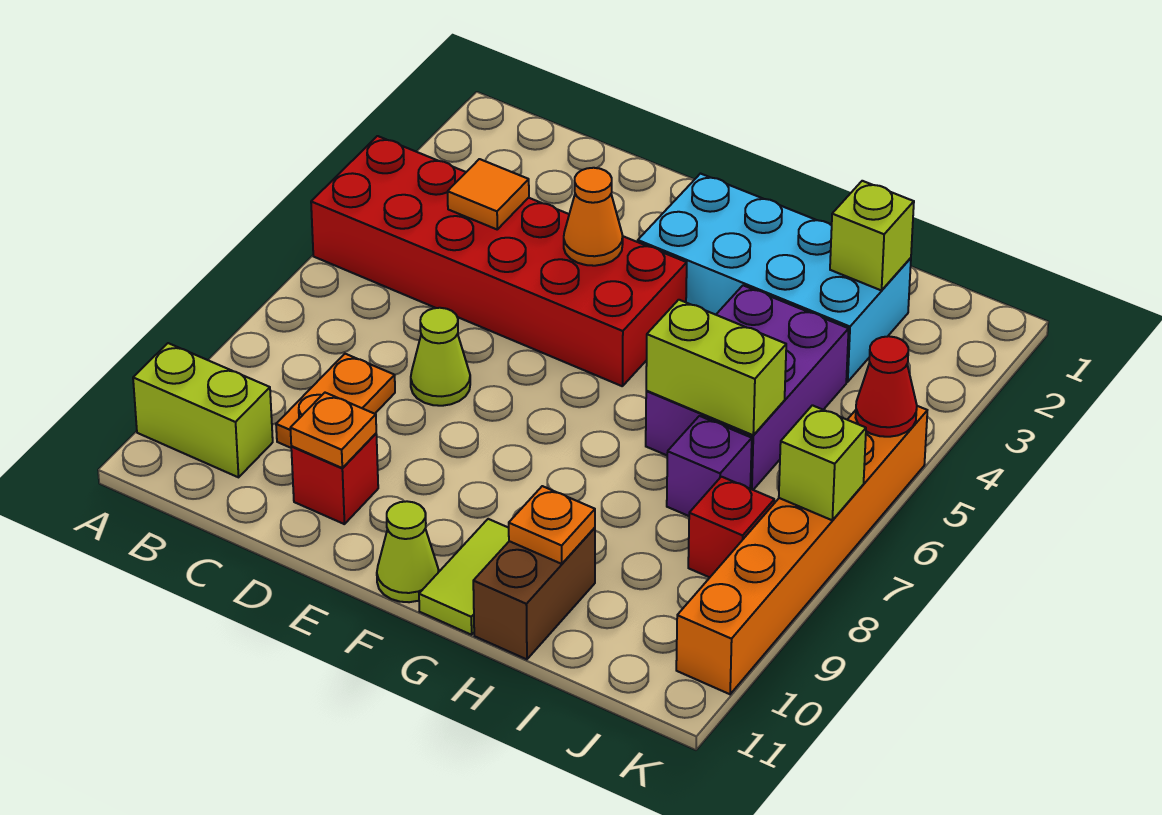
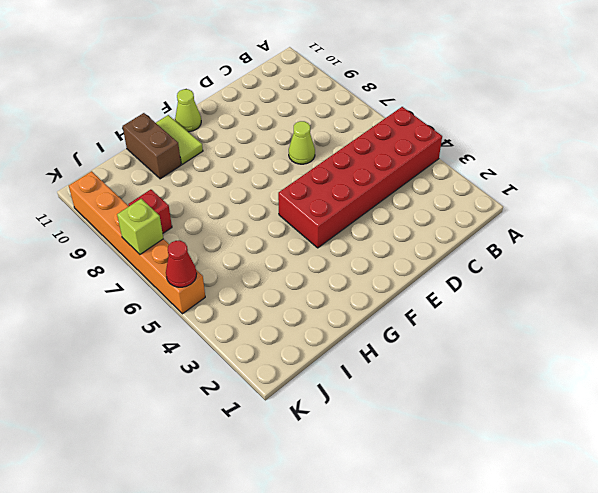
none -> lime 1x2 brick [133,343,273,477]
none -> orange 1x2 plate [276,354,395,448]
none -> red 1x1 brick [291,434,378,524]

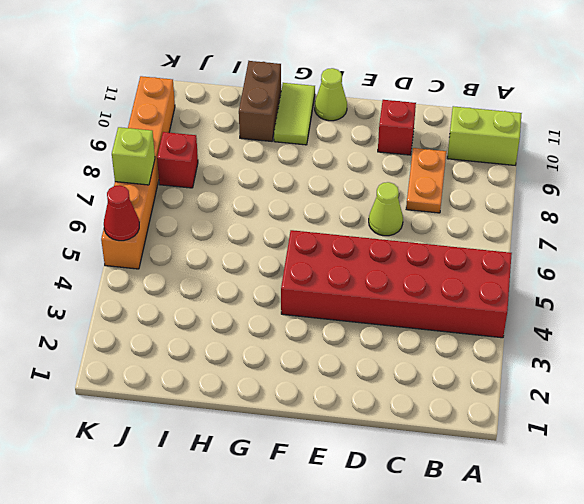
none -> cyan 2x4 brick [638,174,911,382]
none -> purple 2x3 brick [646,285,849,490]
none -> purple 1x1 brick [667,416,752,516]

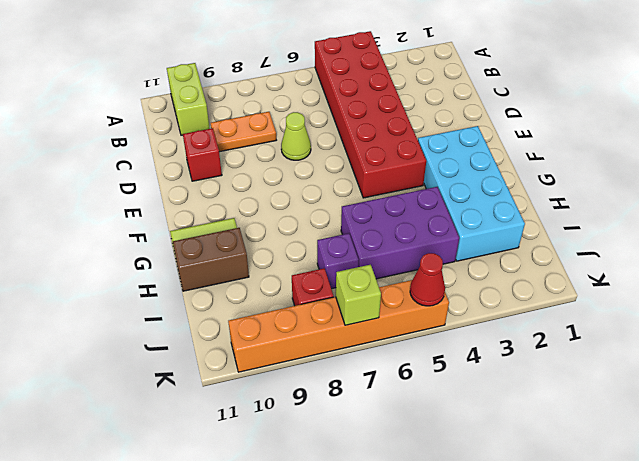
none -> lime 1x1 cone [377,501,439,602]
none -> orange 1x1 tile [448,159,529,229]
none -> orange 1x1 plate [290,393,376,468]

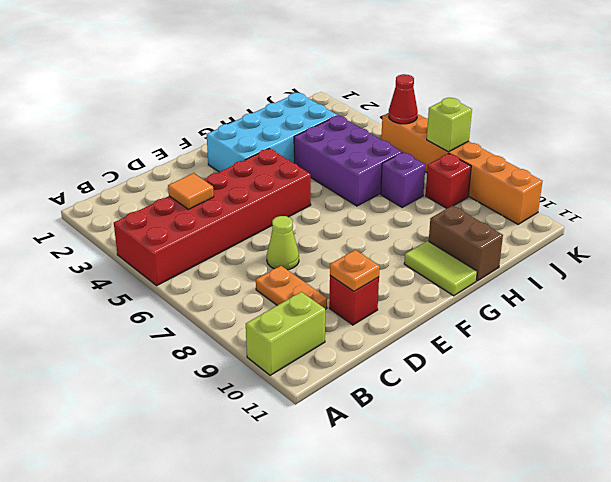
none -> lime 1x1 cone [377,501,439,602]
none -> orange 1x1 cone [564,168,623,266]
none -> lime 1x2 brick [646,300,786,435]

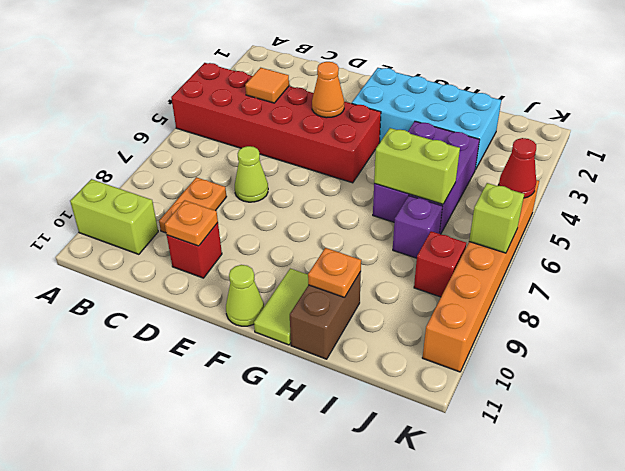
none -> lime 1x1 brick [830,181,914,291]

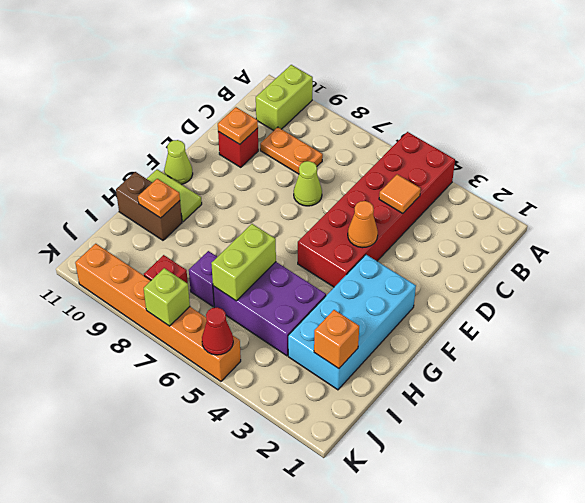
orange 1x1 brick [314,310,359,369] -> lime 1x1 brick [830,181,914,291]

